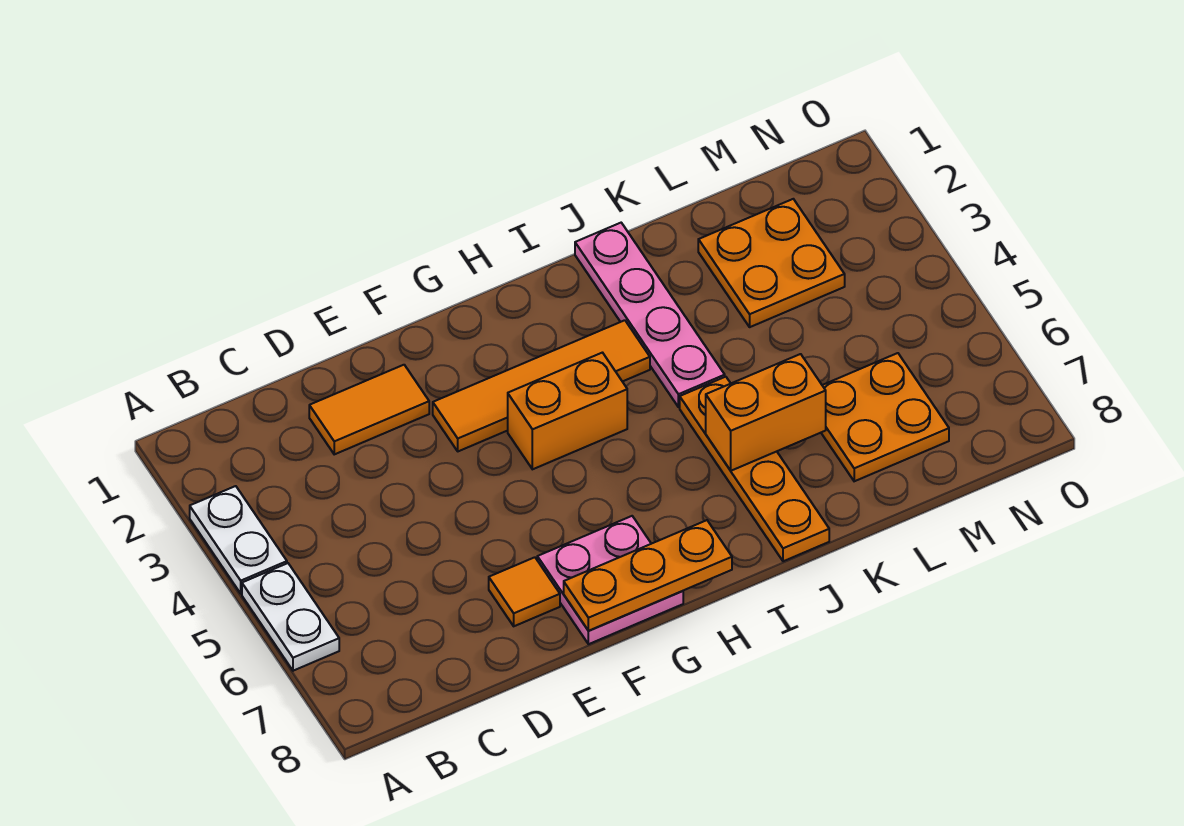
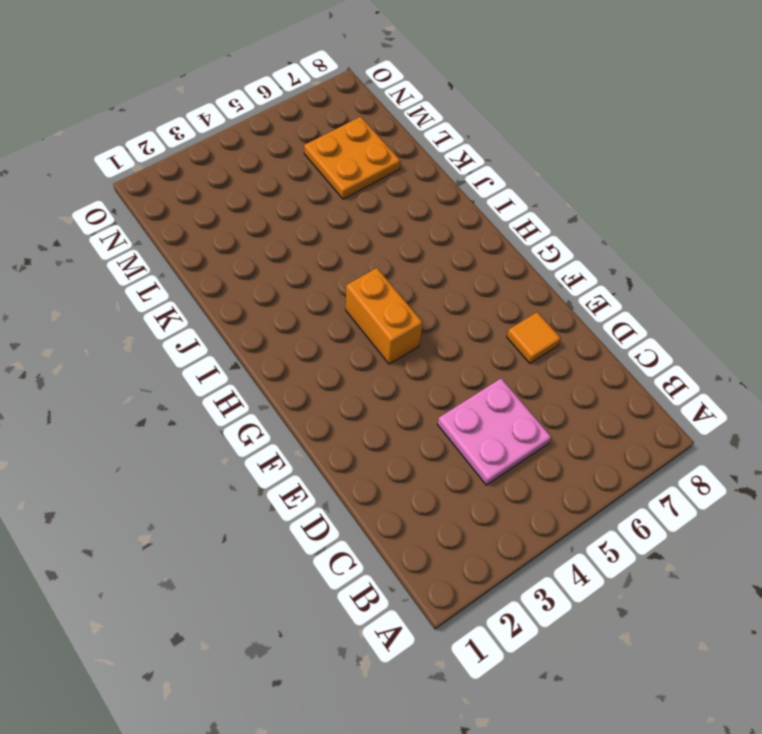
pink 2x2 plate [438,378,551,485] -> pink 2x2 plate moved to [537,516,683,644]
none -> white 1x2 plate [190,486,287,594]
none -> white 1x2 plate [242,563,339,671]
none -> orange 1x2 tile [309,365,429,454]

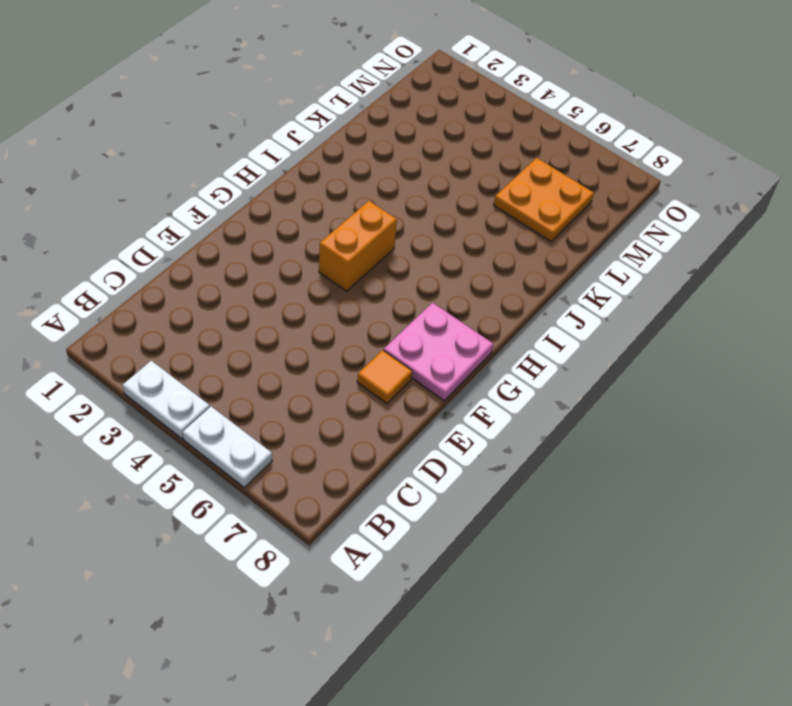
none -> orange 1x2 tile [309,365,429,454]
none -> orange 1x4 tile [433,320,650,451]
none -> pink 1x4 plate [575,223,725,407]

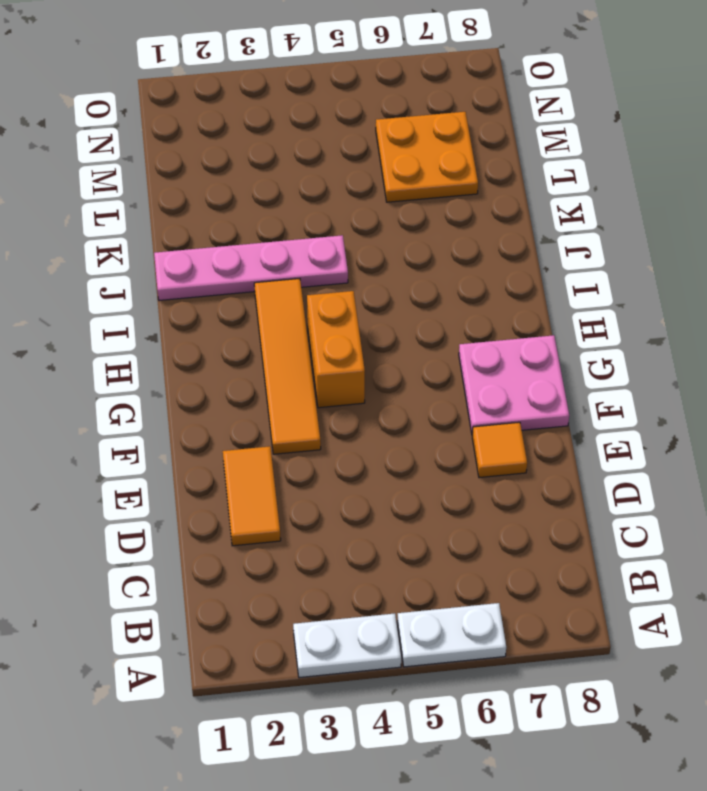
none -> orange 1x4 plate [680,377,829,561]
none -> orange 2x2 plate [698,199,845,327]
none -> orange 1x3 plate [564,520,732,631]

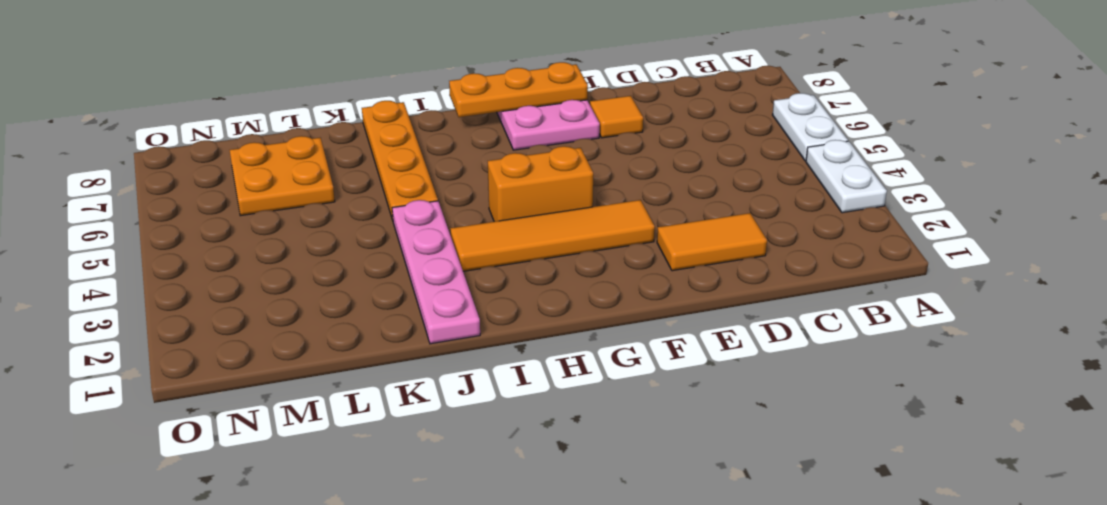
none -> orange 2x2 plate [698,199,845,327]
none -> orange 1x2 brick [706,354,826,471]

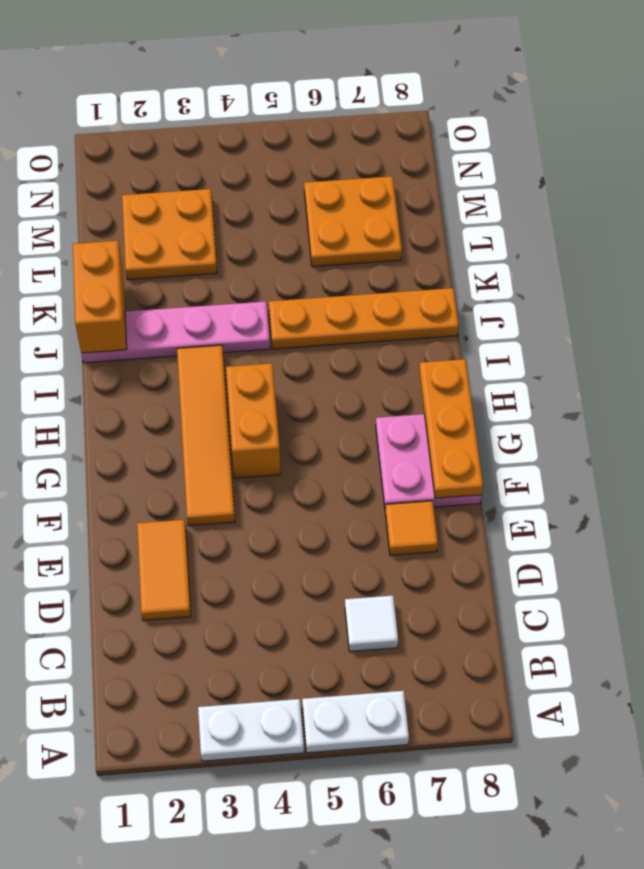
white 1x1 tile [345,595,398,652] -> none
orange 1x2 brick [73,241,127,353] -> orange 1x2 brick moved to [706,354,826,471]

